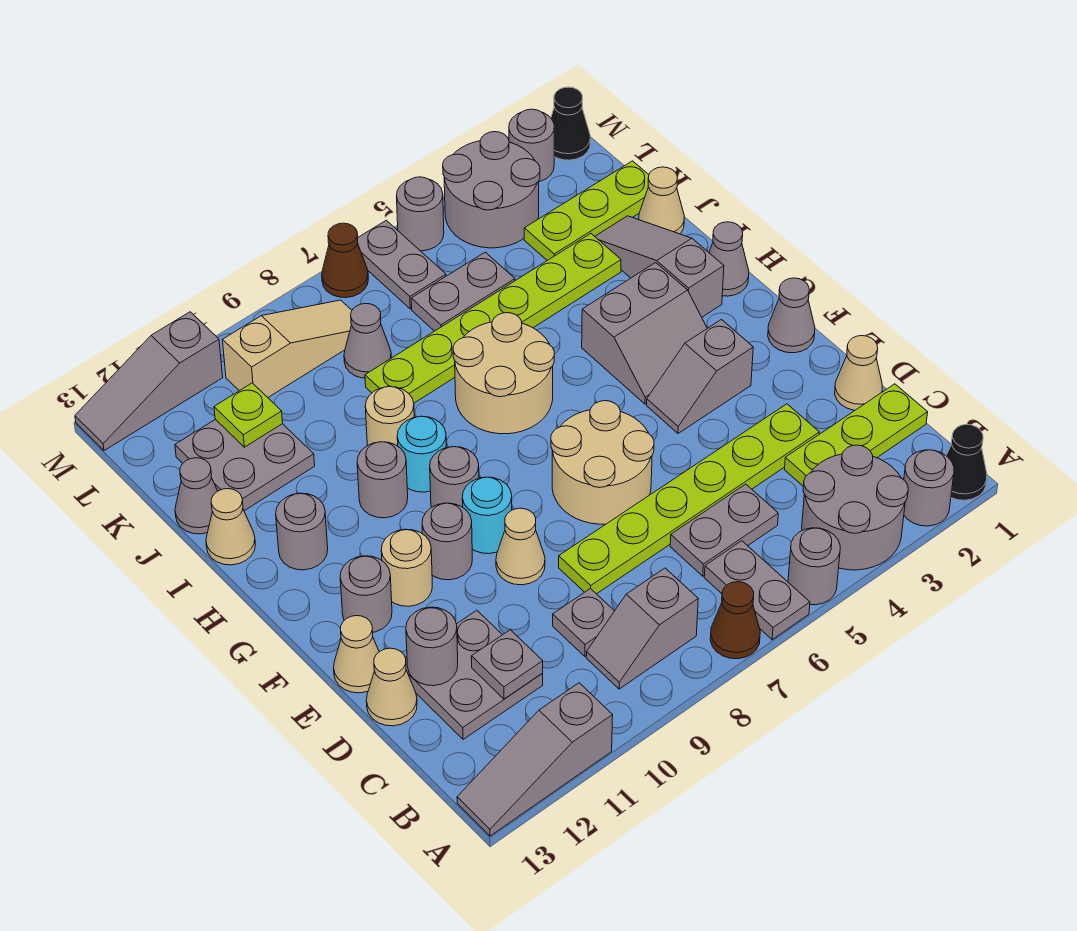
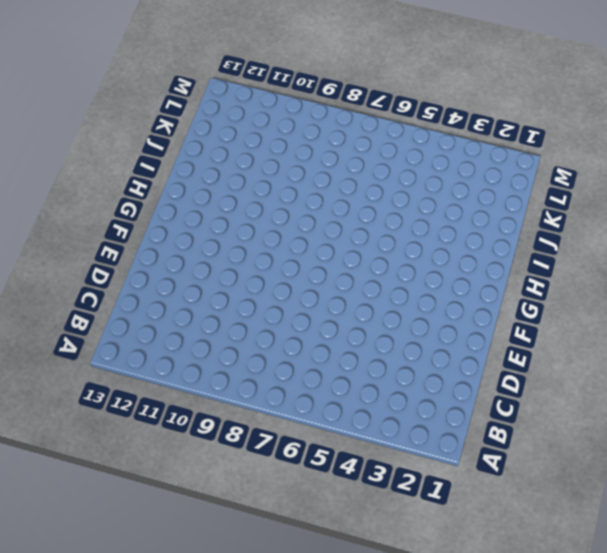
none -> black 1x1 cone [946,424,987,500]
none -> grey 1x1 round brick [904,450,954,526]
none -> grey 2x2 round brick [802,445,908,570]
none -> grey 1x1 round brick [788,528,840,605]

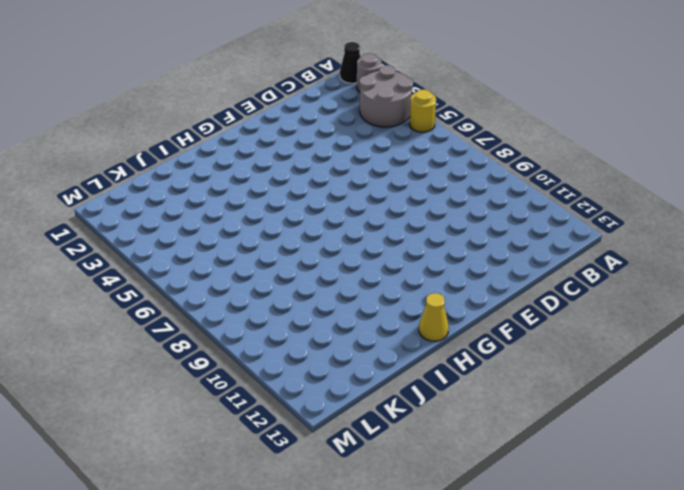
yellow 1x1 round brick [410,90,436,132] -> grey 1x1 round brick [788,528,840,605]
yellow 1x1 cone [419,293,449,341] -> none
none -> grey 1x2 plate [704,541,810,640]
none -> brown 1x1 cone [710,582,760,659]
none -> grey 1x3 slope [457,683,613,836]
none -> grey 1x2 slope [586,568,698,689]

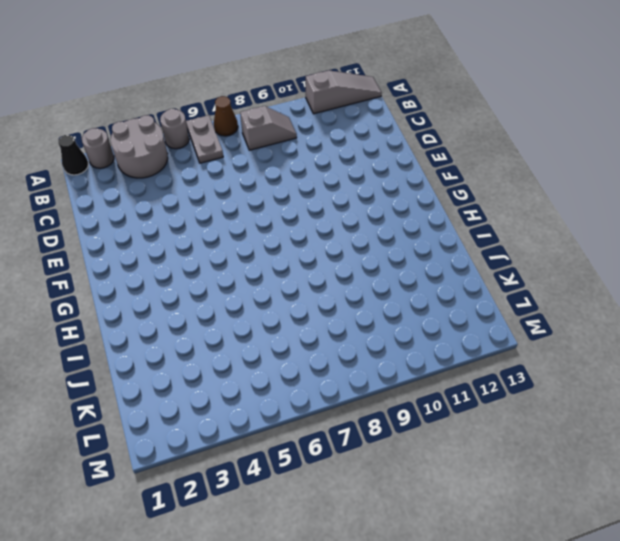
none -> lime 1x3 plate [785,384,928,486]
none -> grey 1x2 plate [670,484,778,576]
none -> grey 1x1 plate [553,588,614,656]
none -> grey 2x2 plate [406,610,543,739]

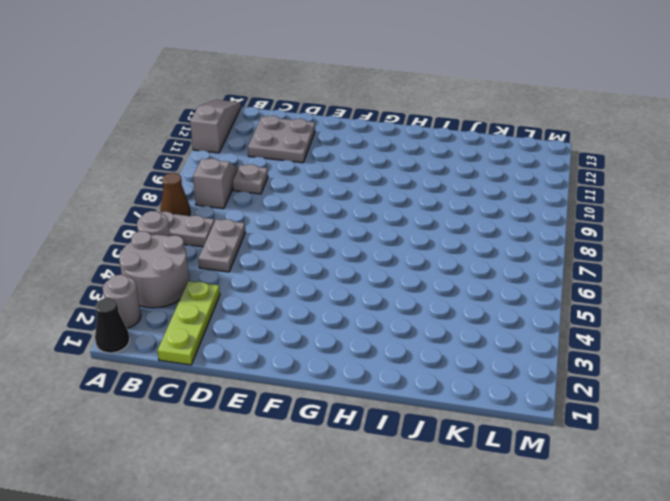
none -> tan 1x1 cone [835,336,882,410]
none -> lime 1x6 plate [559,404,819,594]
none -> tan 1x1 cone [366,648,417,726]
none -> tan 2x2 round brick [551,401,654,524]

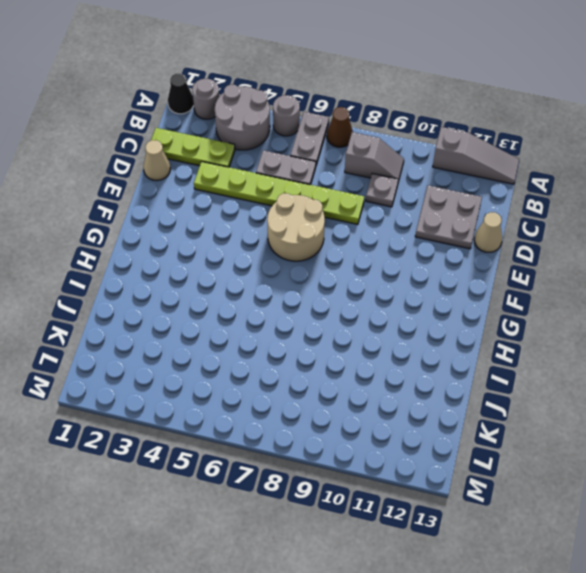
none -> tan 1x1 cone [496,508,545,585]
none -> tan 1x1 cone [334,616,379,693]
none -> grey 1x1 cone [768,278,815,353]
none -> grey 1x2 slope [647,320,753,433]

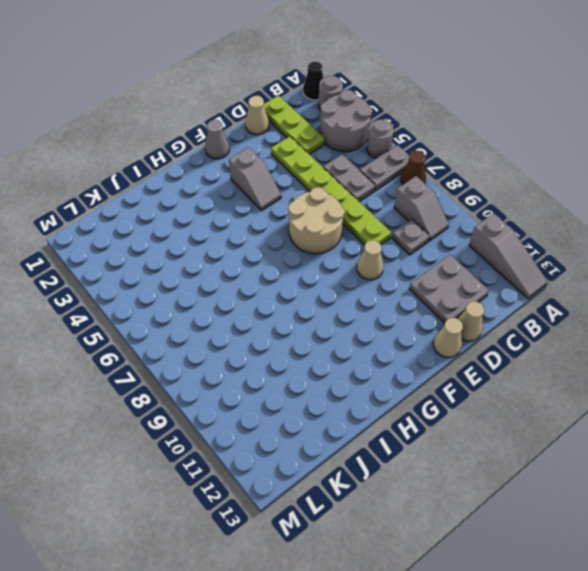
none -> cyan 1x1 round brick [462,477,512,554]
none -> grey 1x1 round brick [422,503,472,580]
none -> tan 1x1 round brick [381,529,432,606]
none -> grey 1x1 round brick [340,556,392,632]

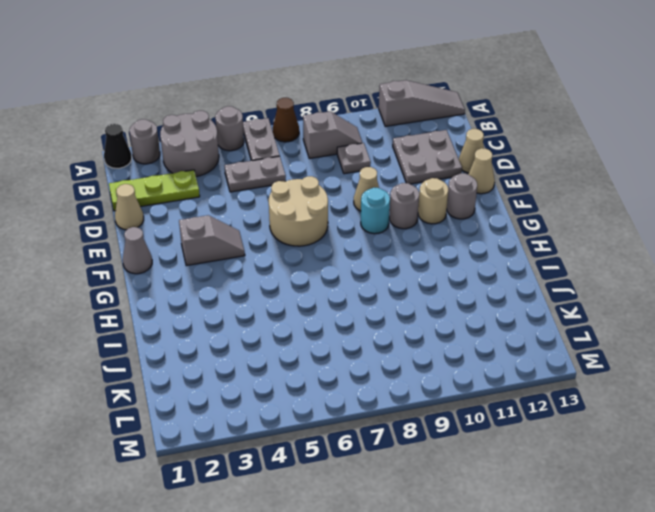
none -> lime 1x6 plate [559,404,819,594]
none -> grey 2x2 slope [582,263,707,404]
none -> grey 1x1 round brick [430,447,479,507]
none -> grey 1x1 cone [709,222,749,296]

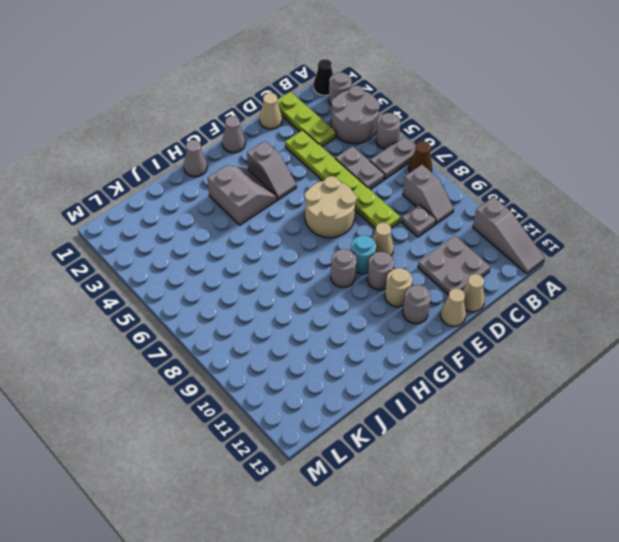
none -> grey 1x3 slope [595,216,724,317]
none -> tan 2x2 round brick [453,313,554,434]
none -> cyan 1x1 round brick [397,416,446,492]
none -> grey 1x1 round brick [357,442,408,518]

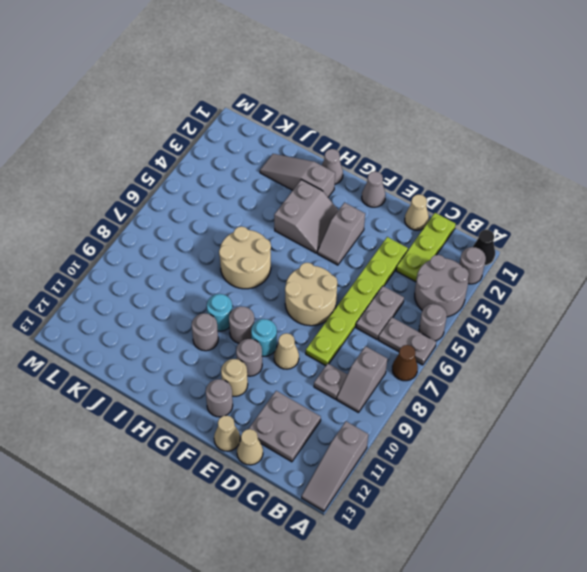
none -> grey 1x1 round brick [276,493,328,570]
none -> tan 1x1 round brick [365,387,414,446]
none -> tan 1x1 cone [206,489,256,565]
none -> tan 1x1 cone [639,167,684,234]

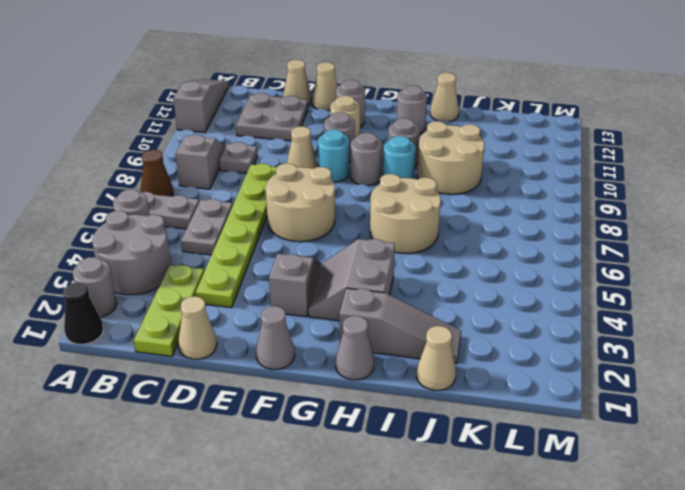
tan 2x2 round brick [417,121,484,194] -> tan 1x1 round brick [365,387,414,446]
none -> lime 1x6 plate [365,234,621,403]
none -> grey 2x2 plate [175,419,315,511]
none -> grey 1x1 cone [175,458,217,534]
none -> lime 1x3 plate [524,161,649,261]

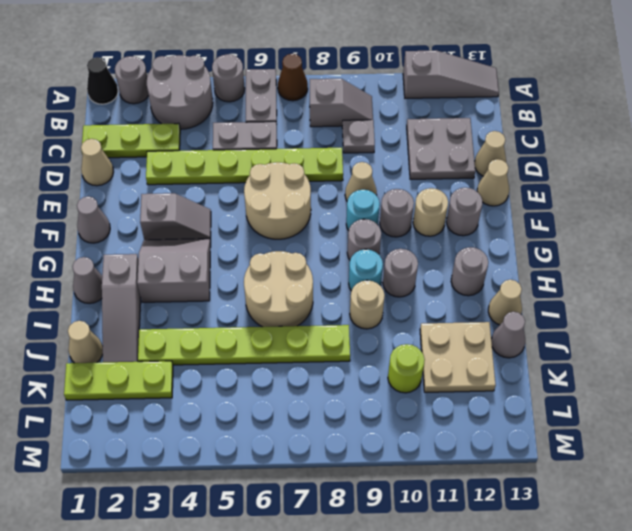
tan 2x2 plate [420,322,496,392] -> grey 2x2 plate [175,419,315,511]
lime 1x1 round brick [388,344,425,393] -> none
none -> grey 1x2 plate [411,252,515,331]
none -> grey 1x1 cone [344,304,391,378]
none -> grey 2x2 round brick [443,132,540,248]
none -> grey 1x2 plate [358,220,446,309]

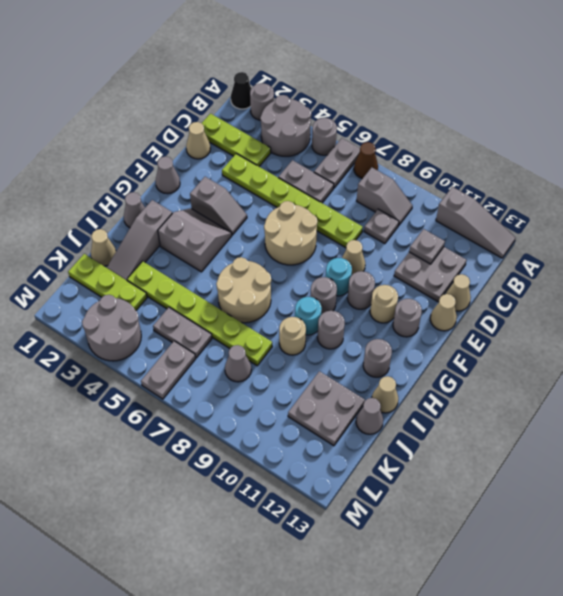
none -> tan 1x3 slope [223,300,352,397]
none -> black 1x1 cone [551,87,590,160]
none -> grey 1x1 round brick [509,109,554,182]
none -> grey 1x1 round brick [397,177,444,251]

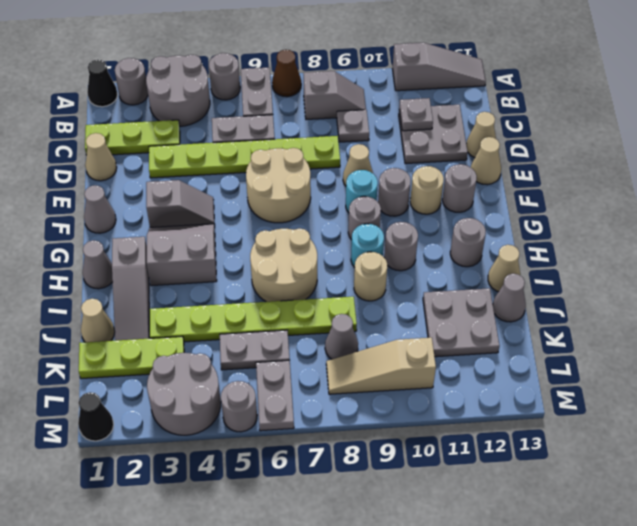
none -> grey 1x1 round brick [509,109,554,182]
none -> brown 1x1 cone [322,223,368,298]
none -> grey 1x3 slope [75,312,223,451]
none -> grey 1x1 round brick [406,607,458,686]

